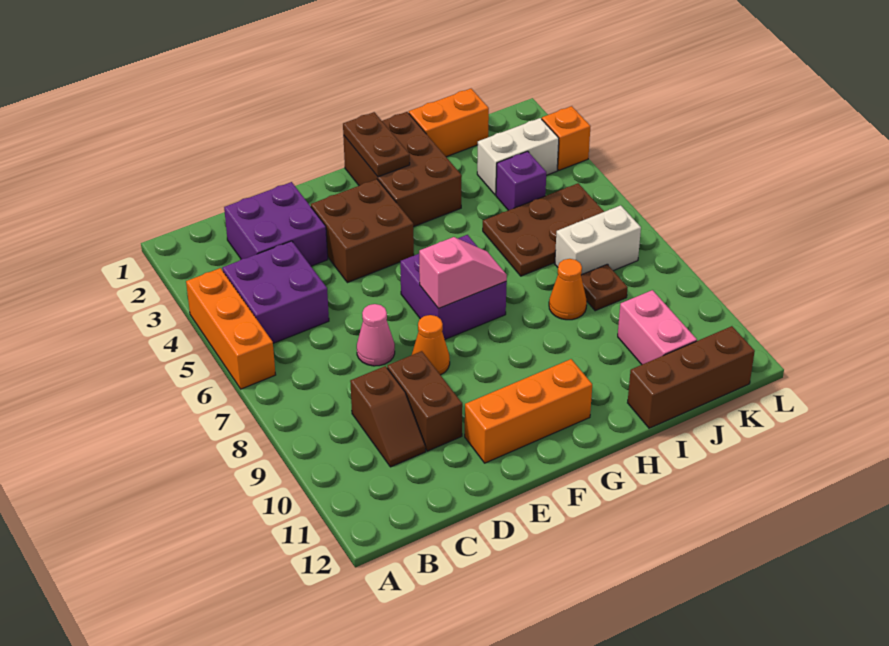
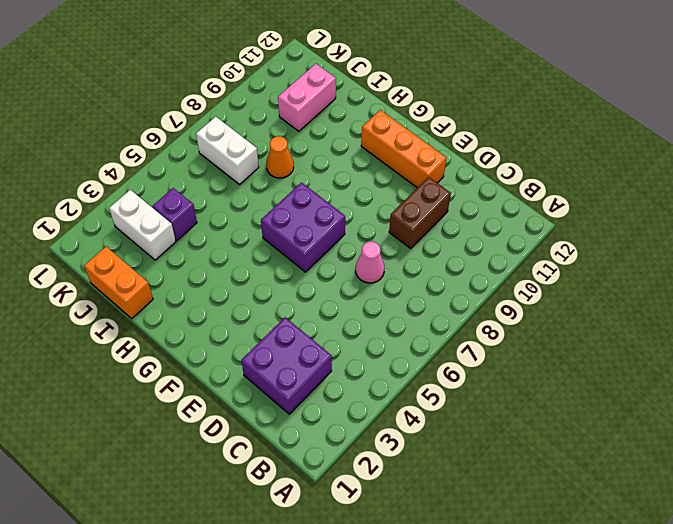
none -> orange 1x3 brick [186,268,276,389]
none -> purple 2x2 brick [222,241,329,343]
none -> brown 1x2 slope [350,366,426,467]

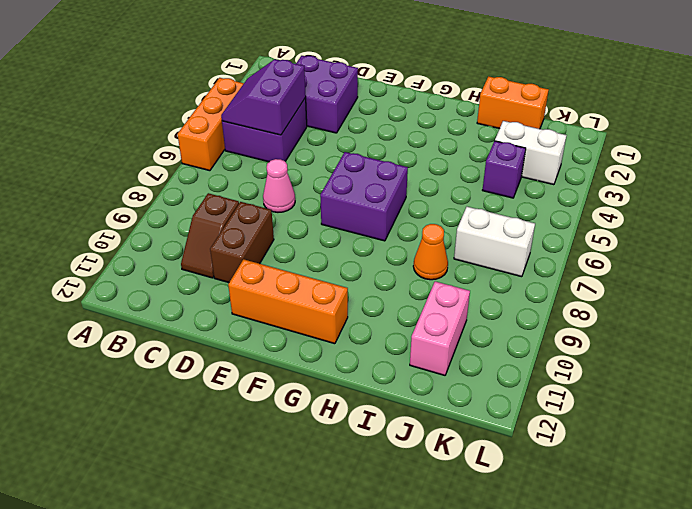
purple 2x2 slope [221,59,306,135] -> none
none -> brown 2x2 brick [311,179,414,283]
none -> orange 1x1 cone [412,315,450,375]
none -> brown 2x3 brick [343,112,462,227]

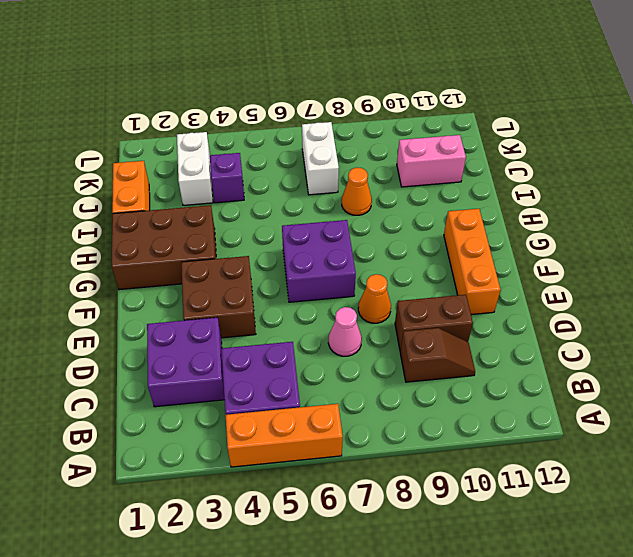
none -> brown 2x3 plate [483,183,604,276]
none -> brown 1x3 brick [628,326,755,428]
none -> brown 1x1 plate [581,264,628,311]

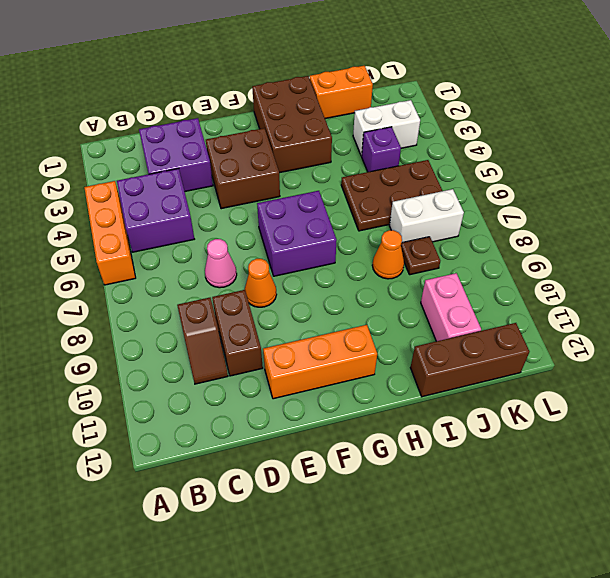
none -> orange 1x1 brick [542,106,590,170]
none -> pink 1x2 slope [419,237,507,309]
none -> brown 1x2 plate [343,112,410,177]

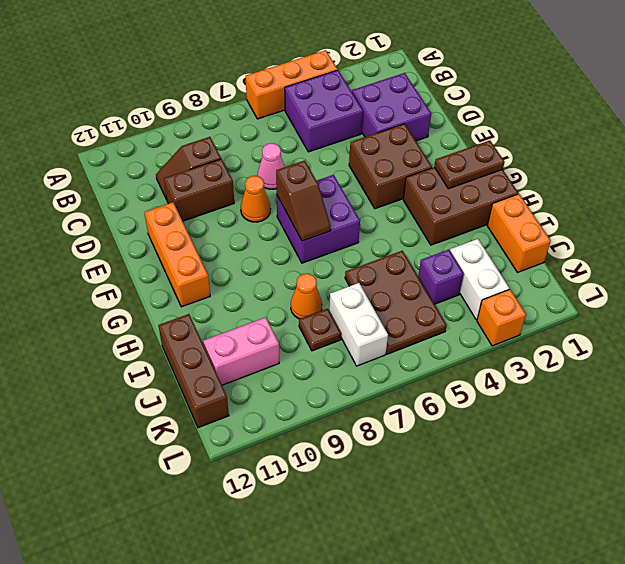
brown 1x2 slope [276,161,331,241] -> pink 1x2 slope [419,237,507,309]

